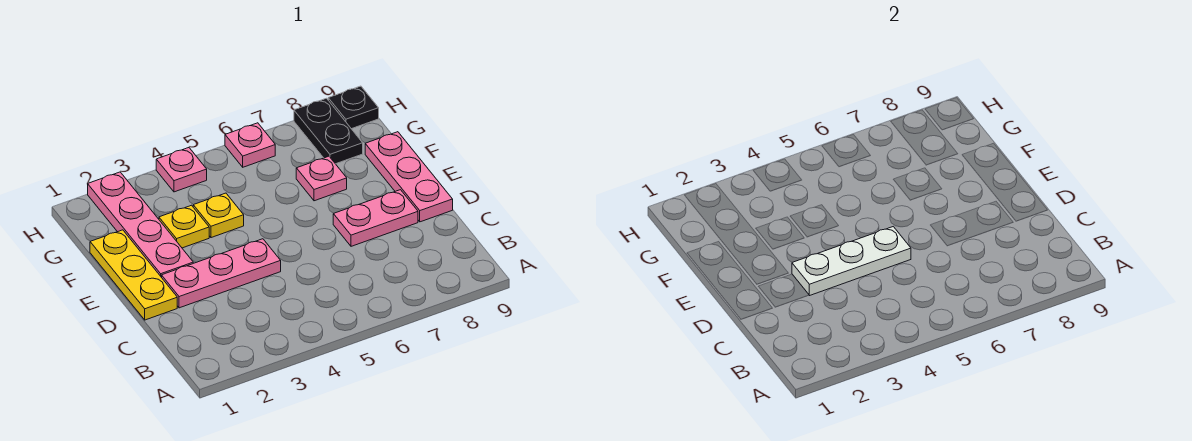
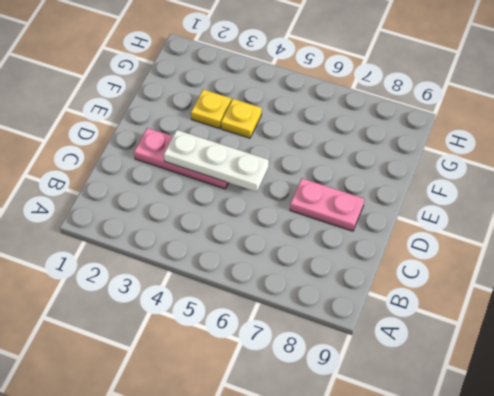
none -> yellow 1x3 plate [90,230,177,320]
none -> pink 1x3 plate [365,132,453,222]
none -> pink 1x4 plate [88,172,193,277]

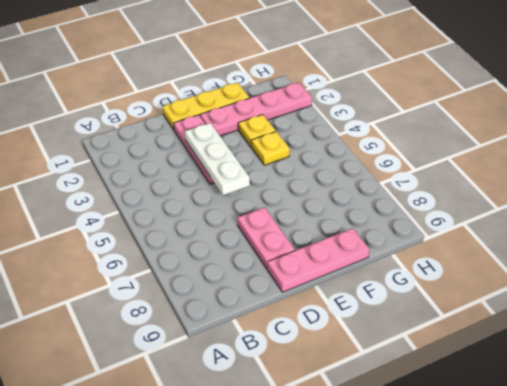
none -> pink 1x1 plate [296,156,347,201]
none -> black 1x2 plate [294,98,363,164]
none -> pink 1x1 plate [156,148,207,192]

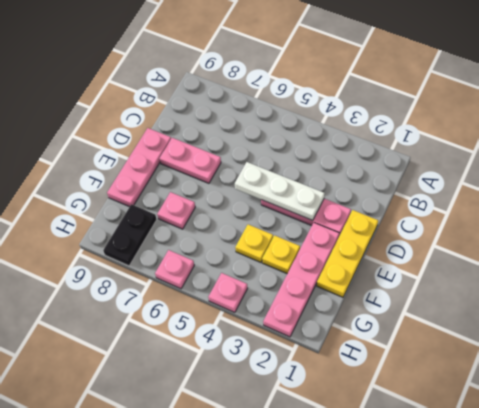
none -> black 1x1 plate [328,86,379,129]

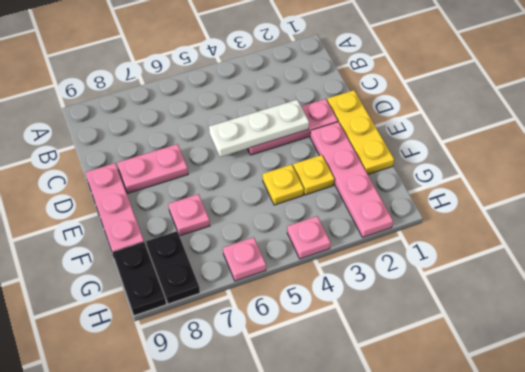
black 1x2 plate [112,242,166,315] -> black 1x1 plate [328,86,379,129]

